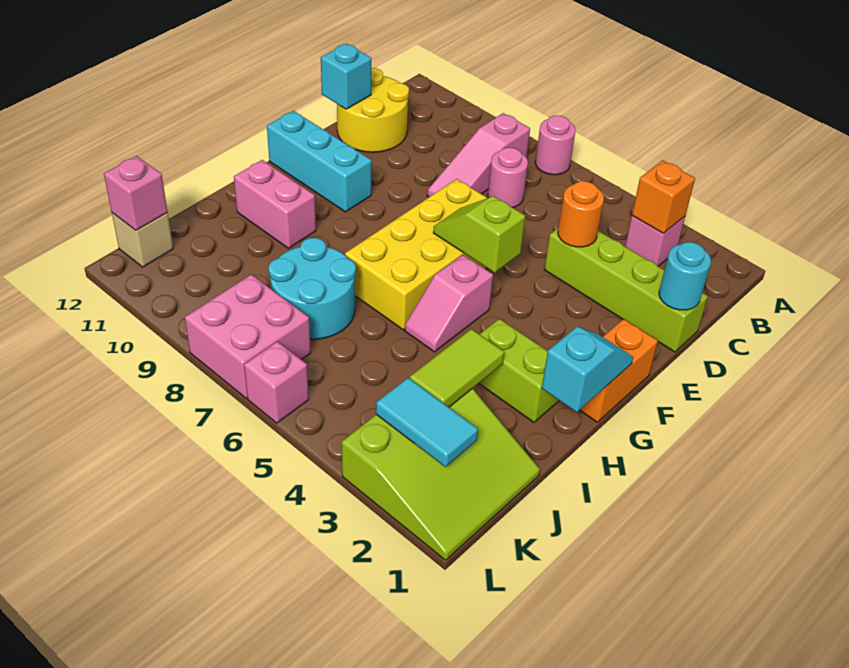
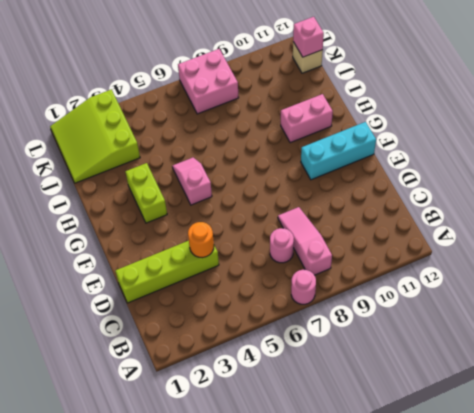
lime 1x2 brick [125,163,167,223] -> lime 1x2 brick turned to [479,319,559,422]
none -> pink 1x1 brick [625,216,685,266]
none -> yellow 2x2 round brick [337,68,409,152]
none -> yellow 2x4 brick [345,179,487,330]

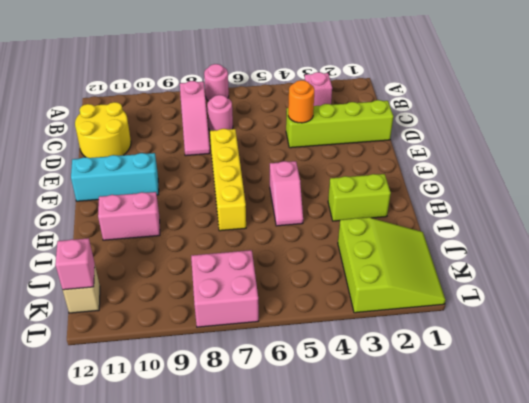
yellow 1x4 brick [210,129,246,231] -> yellow 2x4 brick [345,179,487,330]
none -> orange 1x2 brick [580,319,658,422]
none -> cyan 2x2 round brick [269,238,356,339]
none -> pink 1x1 brick [244,342,309,423]

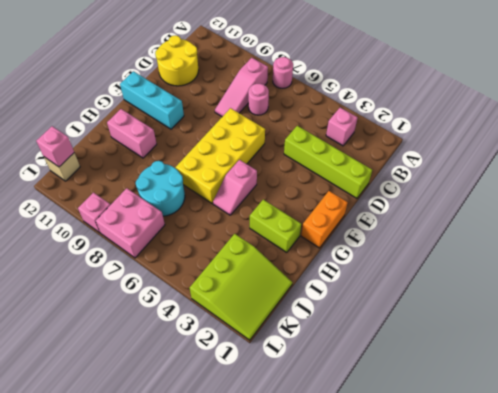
pink 1x1 brick [78,192,110,233] -> pink 1x1 brick moved to [244,342,309,423]
none -> orange 1x1 brick [632,161,695,233]
none -> cyan 1x1 round brick [659,242,711,310]
none -> orange 1x1 round brick [558,181,604,247]

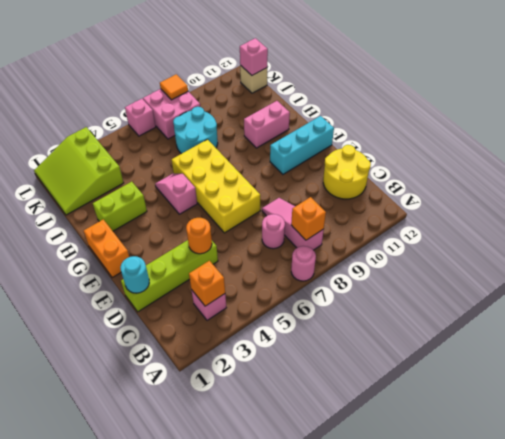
orange 1x1 brick [291,197,326,240] -> none
orange 1x1 tile [160,74,188,100] -> none
none -> cyan 1x1 brick [321,44,371,109]
none -> lime 1x2 slope [433,196,525,273]
none -> cyan 1x2 slope [542,327,633,412]

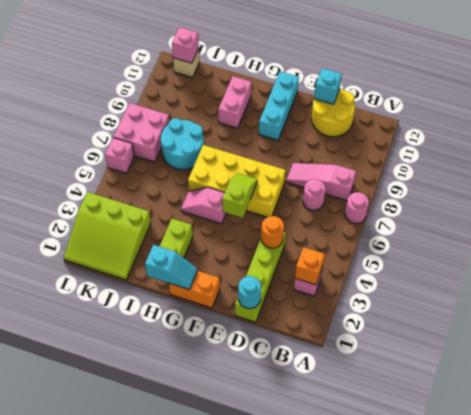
none -> lime 1x2 tile [410,329,504,407]
none -> cyan 1x2 tile [376,378,478,467]

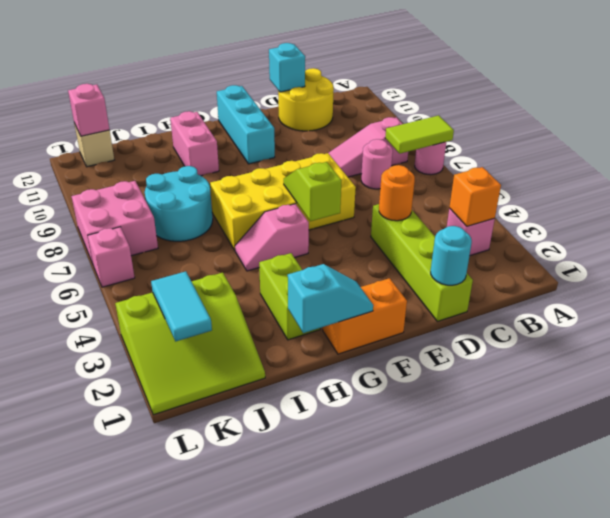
lime 1x2 tile [385,115,454,154] -> lime 1x2 tile moved to [410,329,504,407]

